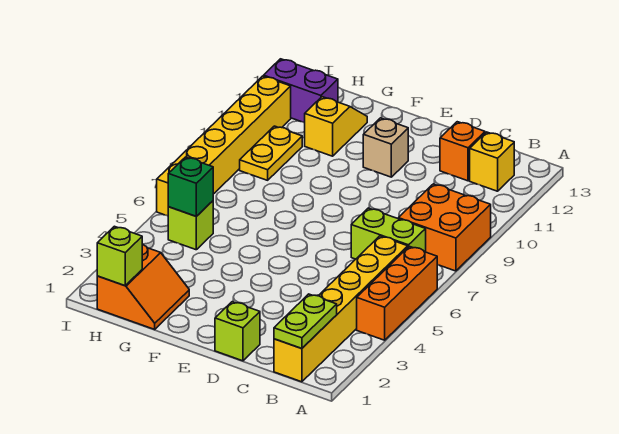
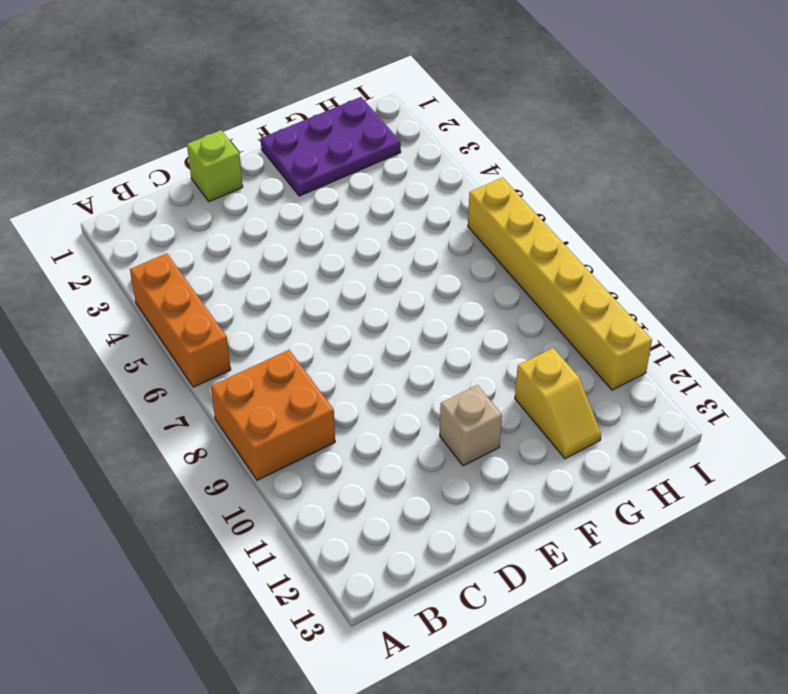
purple 2x3 plate [261,97,401,196] -> orange 2x2 slope [97,244,189,329]
none -> yellow 1x6 brick [274,236,408,382]
none -> lime 1x2 brick [351,208,426,259]
none -> yellow 1x1 brick [470,132,514,191]

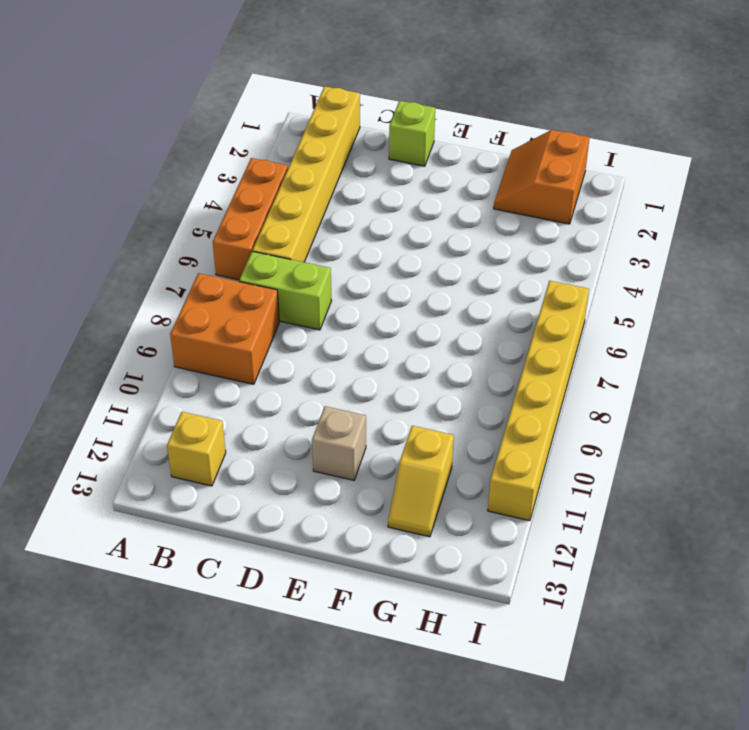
none -> orange 1x1 brick [440,122,485,181]
none -> lime 1x1 brick [168,201,213,250]
none -> yellow 1x2 plate [240,126,302,180]

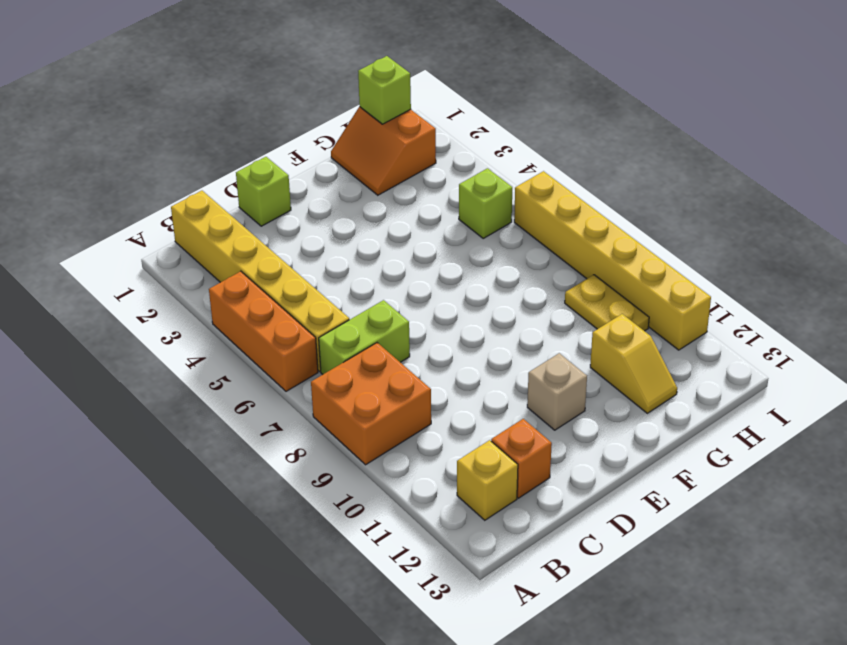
none -> purple 1x2 brick [264,59,338,123]
none -> lime 1x2 plate [274,294,337,349]
none -> green 1x1 brick [168,157,213,216]

